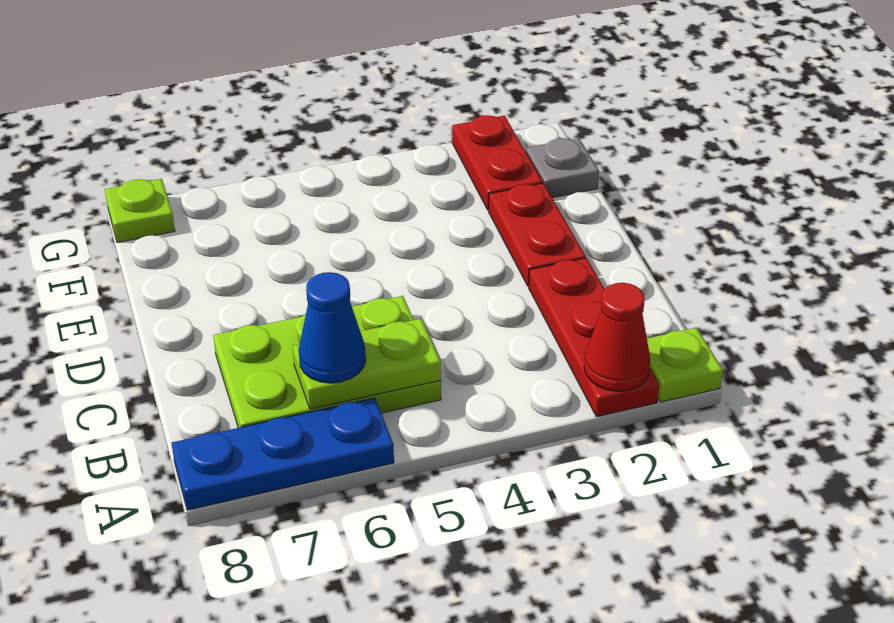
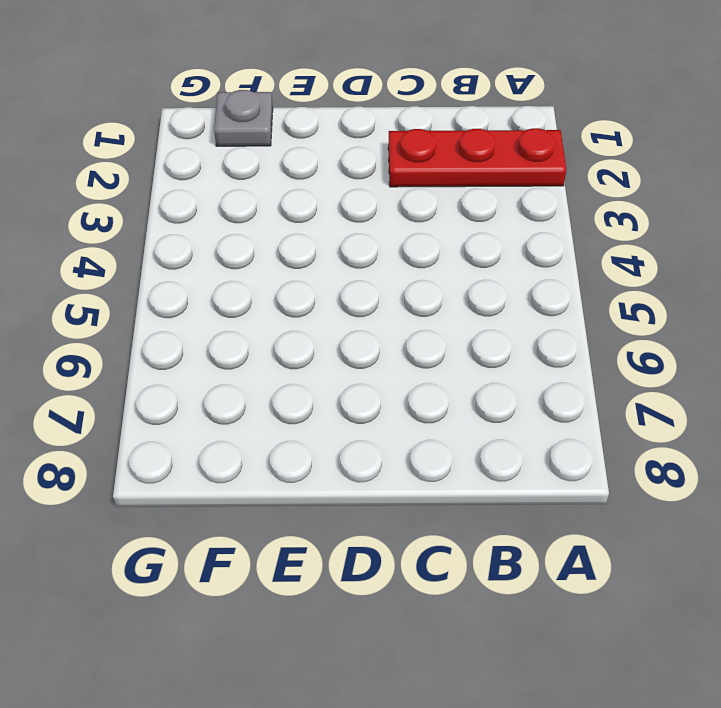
none -> lime 1x1 plate [647,328,723,402]
none -> blue 1x3 plate [171,398,394,510]

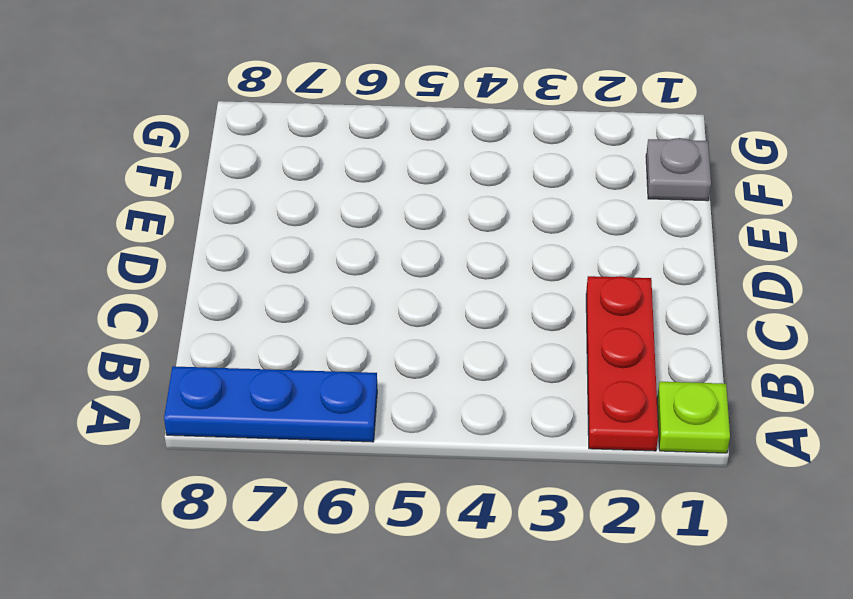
none -> lime 2x3 plate [213,296,441,428]
none -> red 1x2 plate [489,183,586,286]

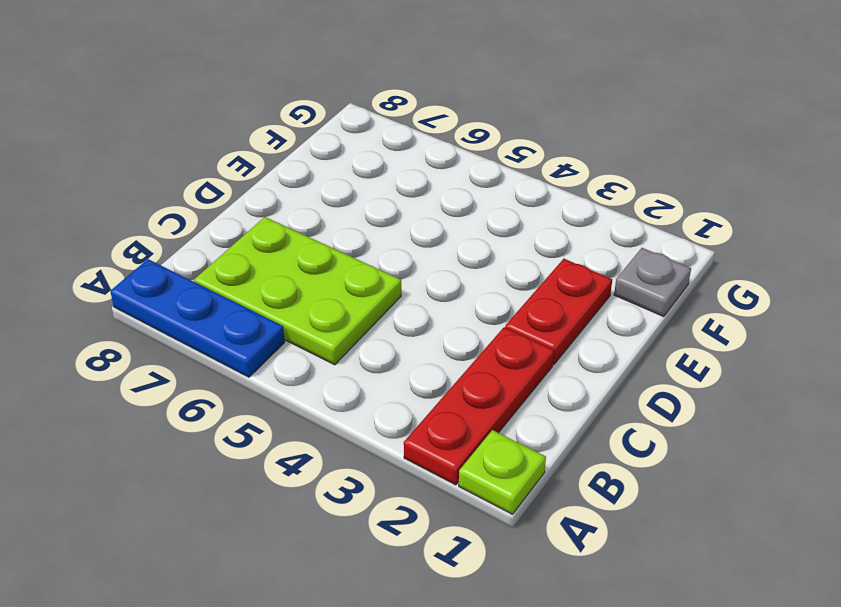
none -> red 1x2 plate [452,115,543,210]
none -> lime 1x1 plate [105,179,175,243]

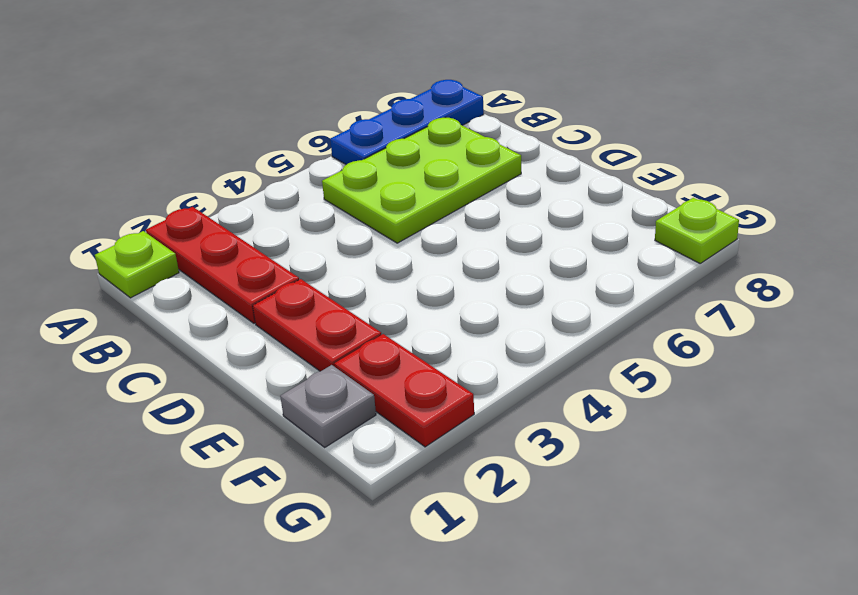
none -> red 1x1 cone [584,283,650,391]
none -> lime 1x2 plate [293,319,441,409]

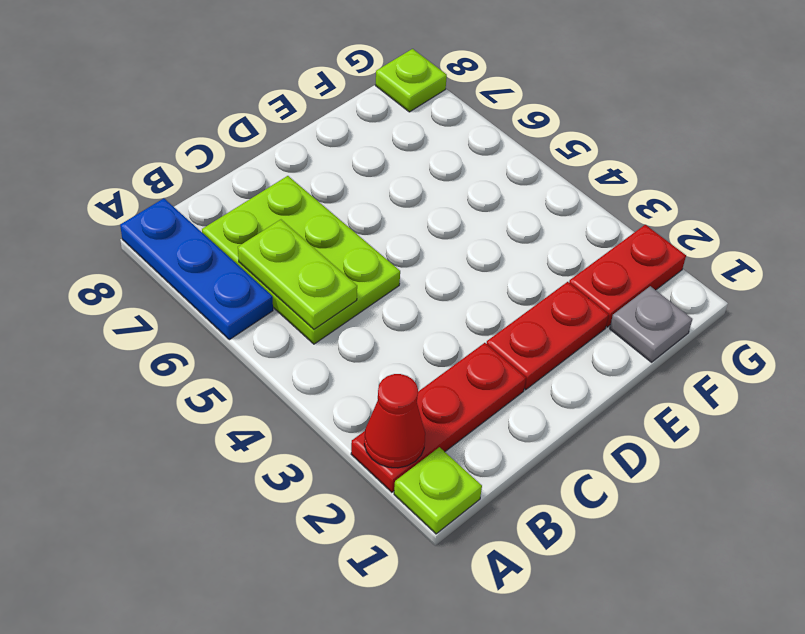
none -> blue 1x1 cone [299,272,366,383]

